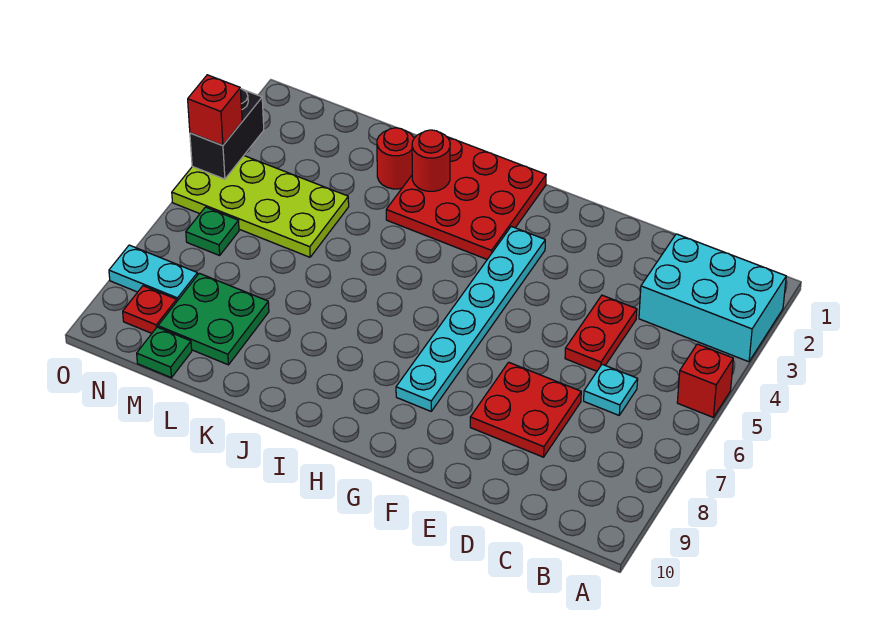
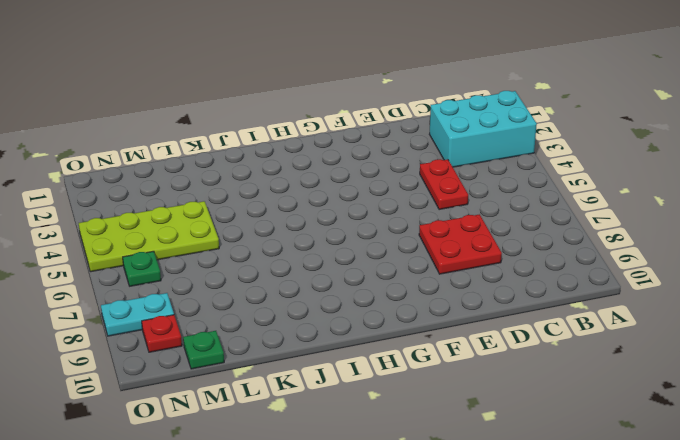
none -> red 1x1 brick [677,344,733,417]
none -> cyan 1x1 plate [584,364,638,415]
none -> cyan 1x6 plate [396,226,545,411]

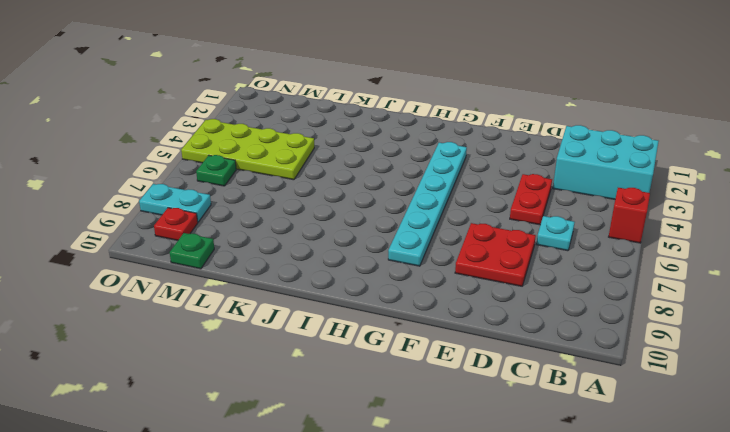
none -> red 3x3 plate [386,137,546,259]
none -> red 1x1 round brick [377,128,414,189]
none -> green 2x2 plate [158,273,269,365]

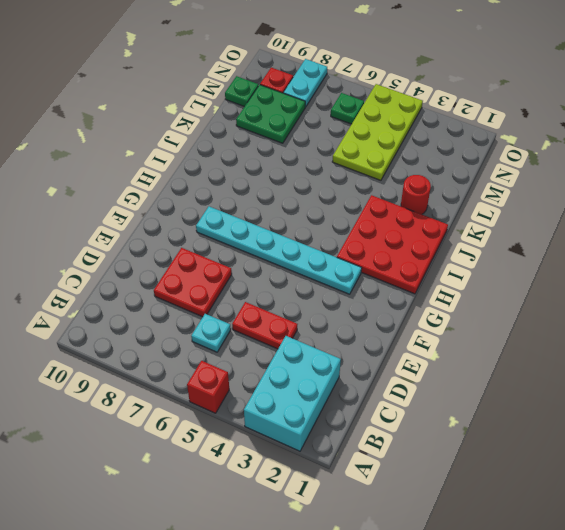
none -> red 1x1 round brick [412,130,450,191]
none -> black 1x2 brick [190,89,264,179]
none -> red 1x1 brick [188,75,242,146]

